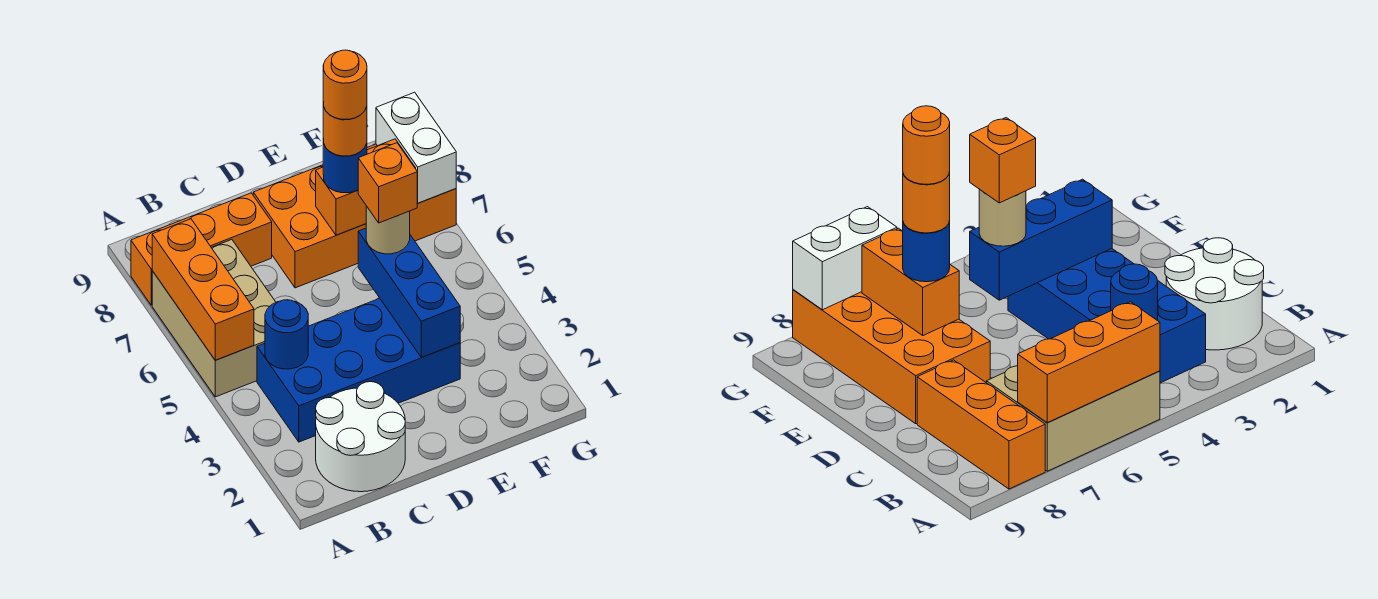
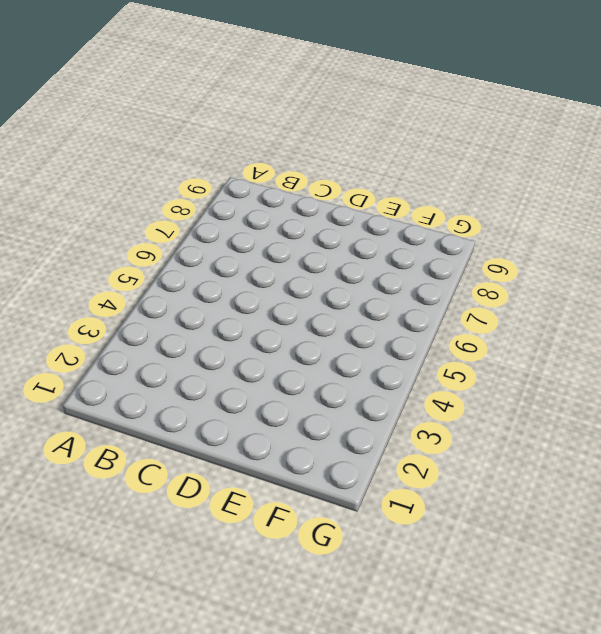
none -> tan 2x3 brick [152,240,276,397]
none -> orange 1x3 brick [131,193,272,305]
none -> white 2x2 round brick [316,382,405,492]

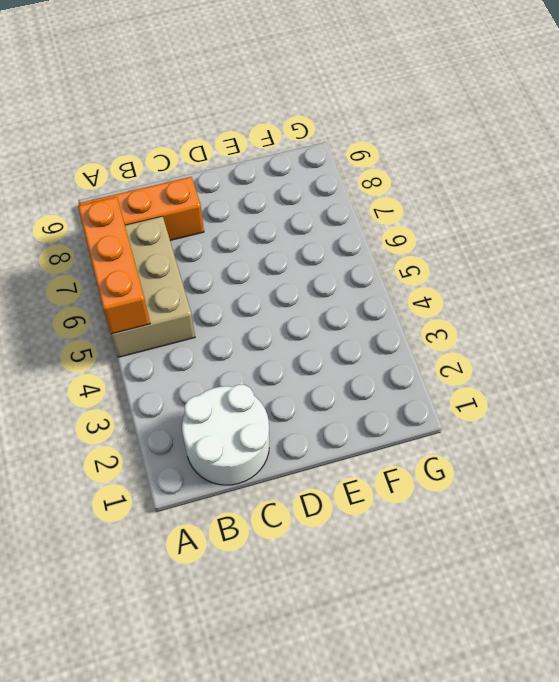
none -> blue 2x4 brick [257,298,460,442]
none -> orange 2x4 brick [253,144,456,288]
none -> blue 1x1 round brick [265,300,308,369]

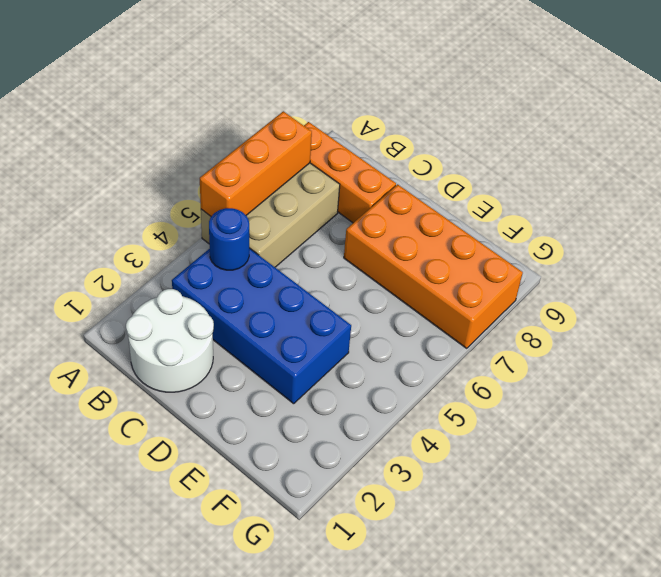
none -> blue 1x3 brick [358,228,460,357]
none -> orange 1x2 brick [316,139,416,235]
none -> white 1x2 brick [376,92,456,203]

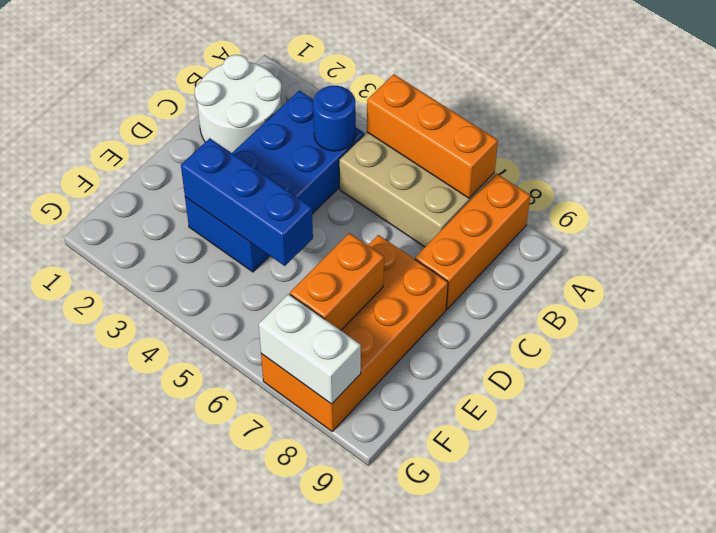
none -> tan 1x1 round brick [366,206,410,254]
none -> blue 1x1 round brick [323,139,367,193]
none -> orange 1x1 brick [358,143,418,223]

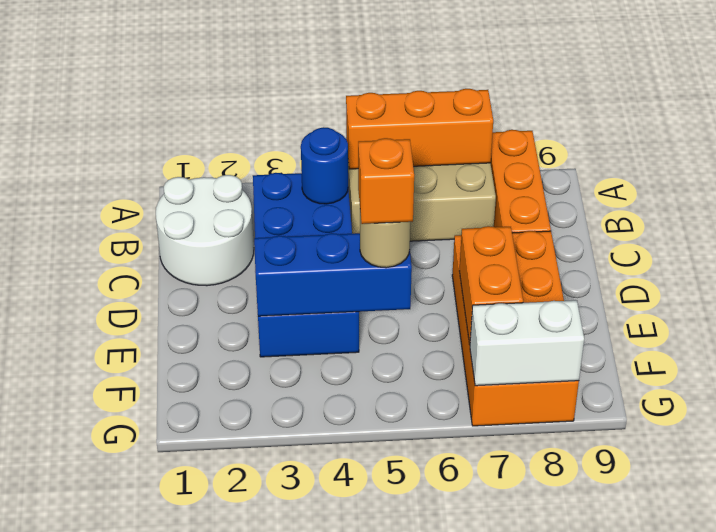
none -> blue 1x1 round brick [323,139,367,193]
none -> orange 1x1 round brick [323,102,367,156]
none -> orange 1x1 round brick [323,50,367,119]

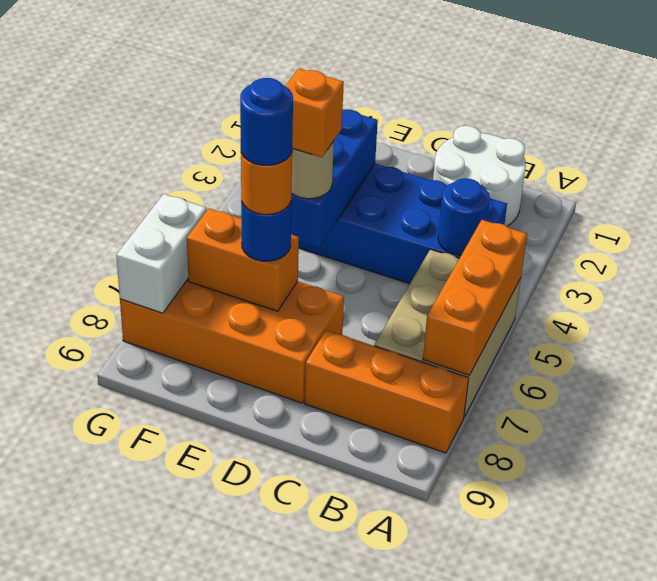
blue 1x1 round brick [240,78,293,165] -> orange 1x1 round brick [323,50,367,119]

